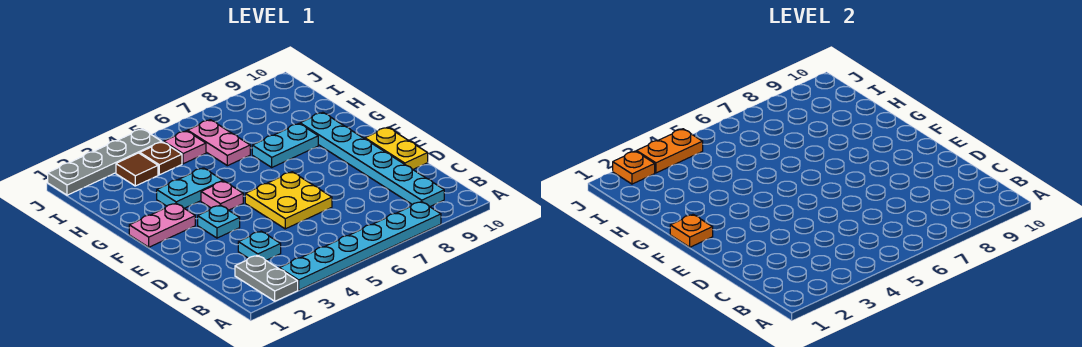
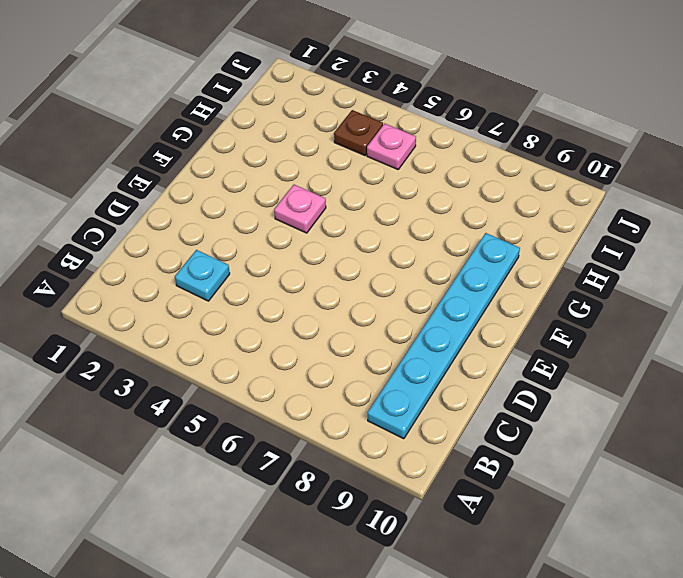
none -> grey 1x2 plate [235,255,298,301]
none -> cyan 1x6 plate [279,202,441,290]
none -> yellow 2x2 plate [245,172,332,229]

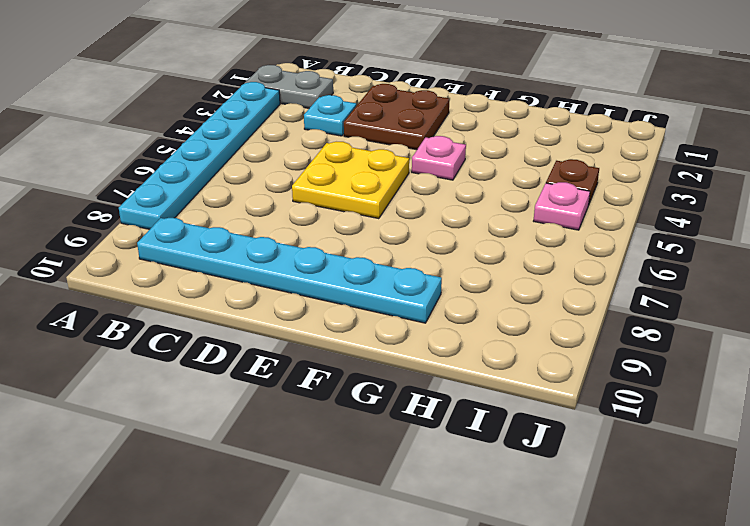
brown 2x2 plate [344,84,450,150] -> cyan 1x1 plate [198,205,240,238]
none -> yellow 1x2 plate [365,127,428,169]
none -> pink 1x2 plate [129,203,195,247]
none -> cyan 1x2 plate [157,168,223,208]

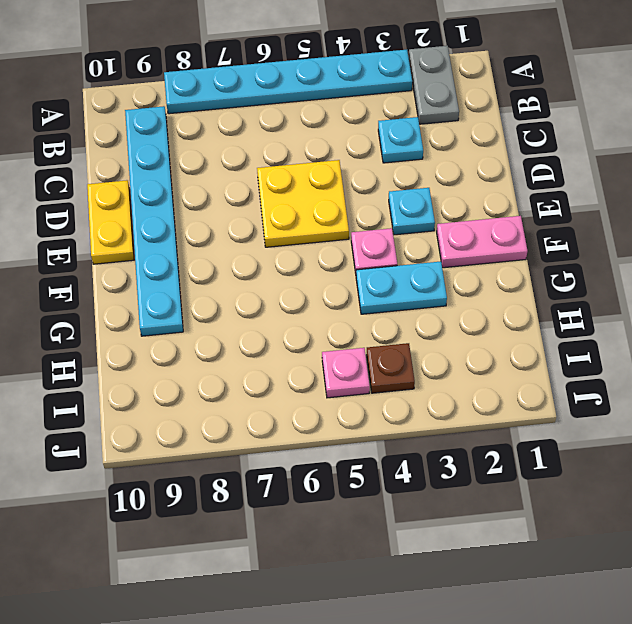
none -> cyan 1x2 plate [252,124,318,167]
none -> pink 1x2 plate [188,120,250,166]
none -> brown 1x1 tile [116,153,158,186]

